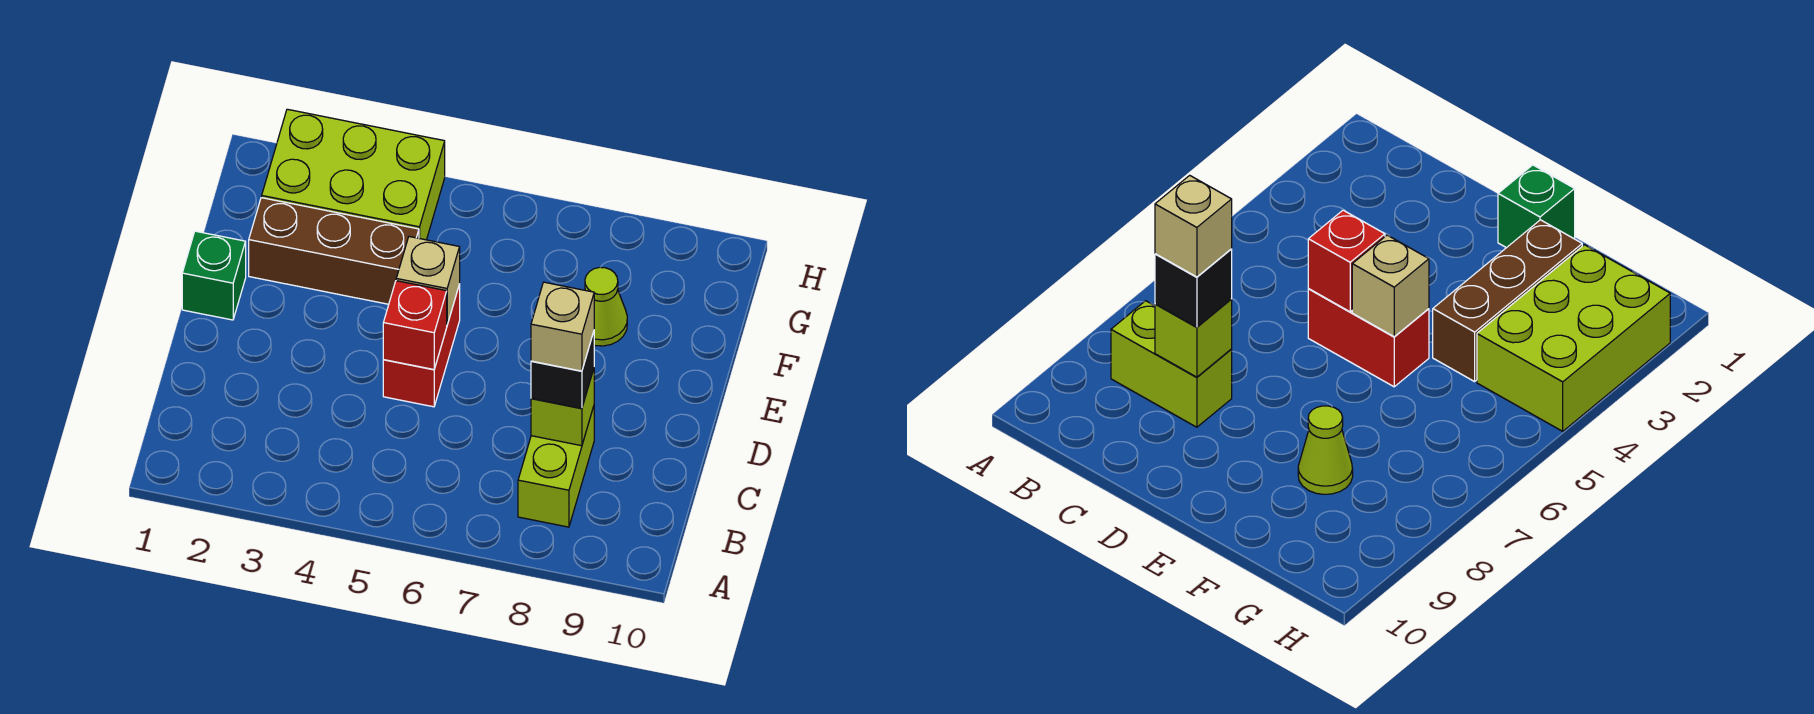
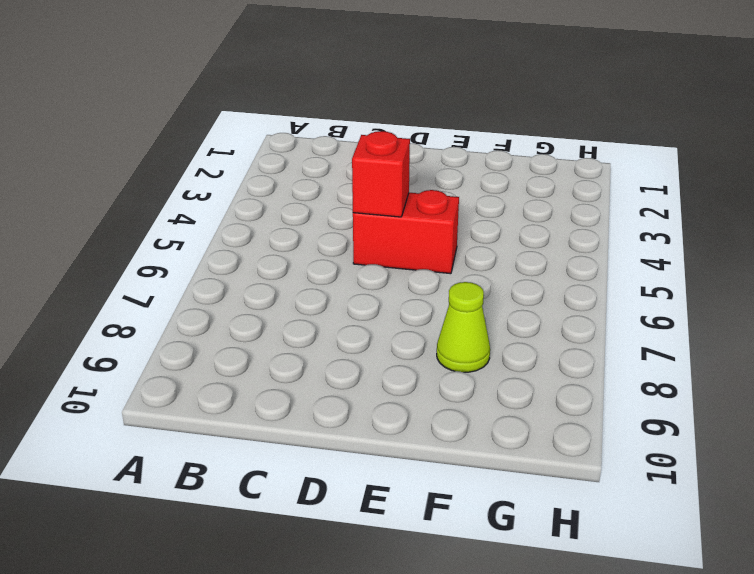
none -> lime 1x2 brick [518,406,594,527]
none -> green 1x1 brick [182,231,246,320]

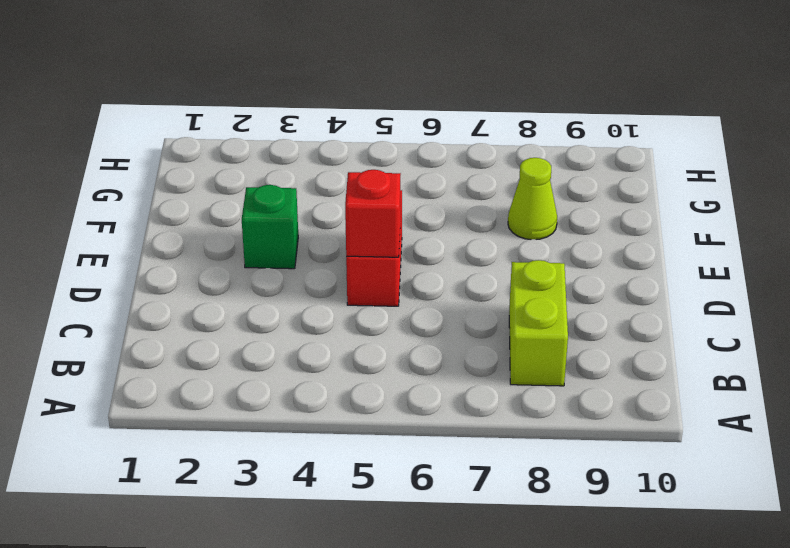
green 1x1 brick [242,185,298,269] -> green 1x1 brick moved to [182,231,246,320]
none -> brown 1x3 brick [249,198,419,304]
none -> lime 2x3 brick [262,109,445,240]

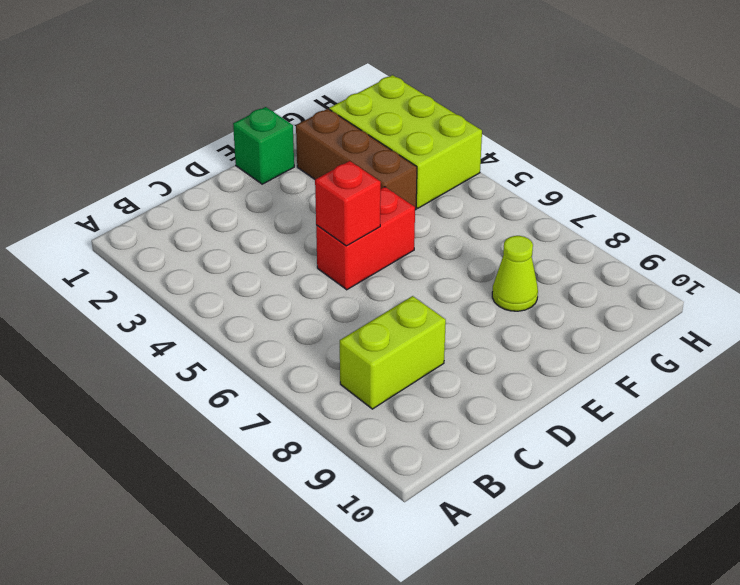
none -> lime 1x1 brick [531,369,594,446]
none -> tan 1x1 brick [396,237,460,324]

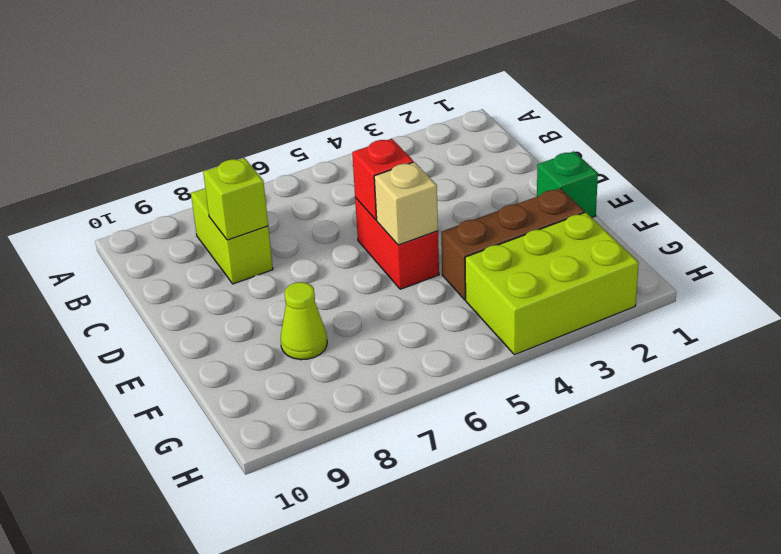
none -> black 1x1 brick [531,332,594,408]
none -> tan 1x1 brick [531,282,594,371]

